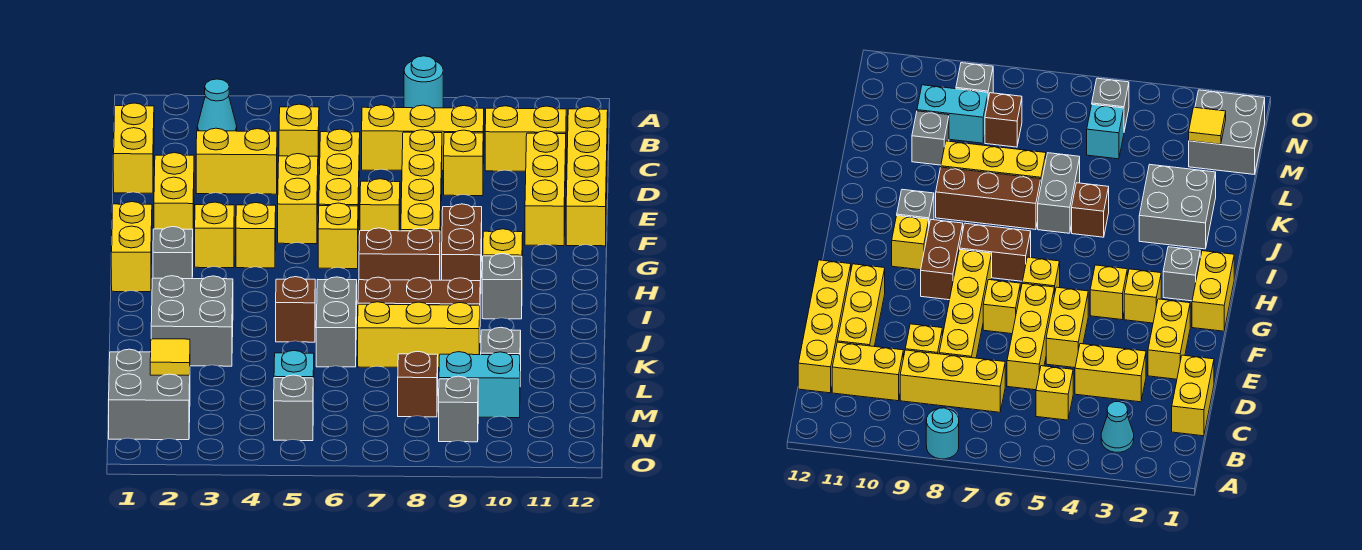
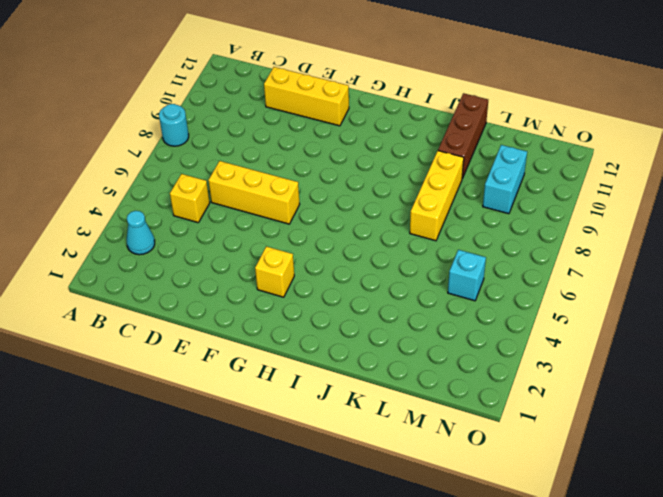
brown 1x3 brick [438,93,488,178] -> brown 1x3 brick moved to [358,277,480,305]
none -> yellow 1x2 brick [114,103,154,193]
none -> yellow 1x3 brick [362,105,484,171]
none -> yellow 1x2 brick [485,106,566,171]
none -> yellow 1x4 brick [566,106,608,246]

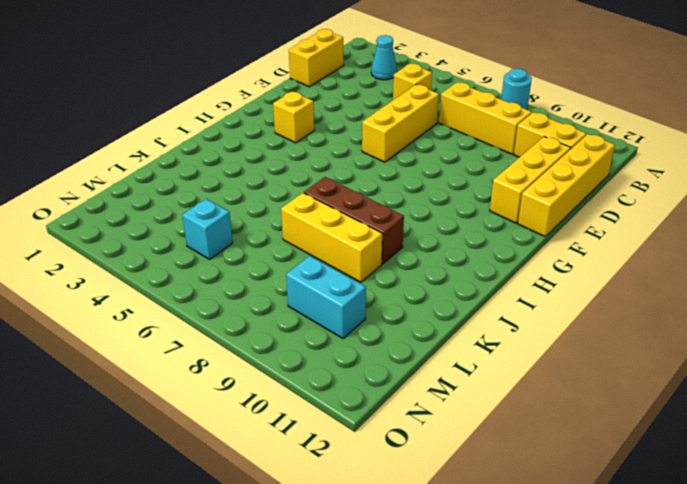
none -> yellow 1x2 brick [196,128,277,194]
none -> yellow 1x4 brick [401,130,442,250]
none -> yellow 1x1 brick [444,130,483,196]
none -> yellow 1x2 brick [154,153,194,230]

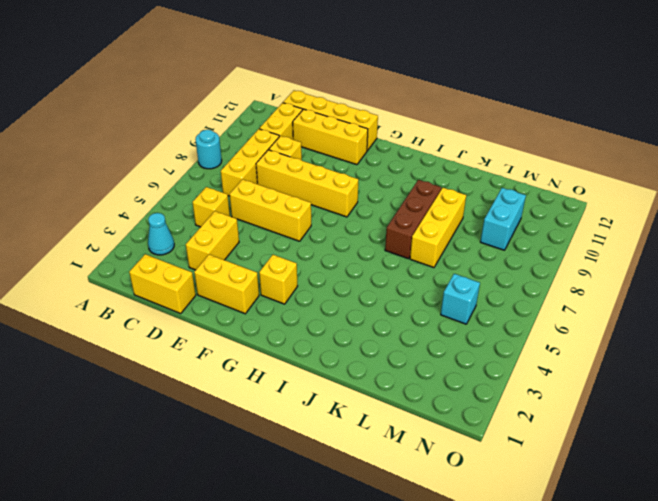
none -> yellow 1x2 brick [278,154,318,244]
none -> yellow 1x1 brick [360,179,400,231]
none -> yellow 1x2 brick [112,202,152,292]
none -> yellow 1x1 brick [236,203,276,268]

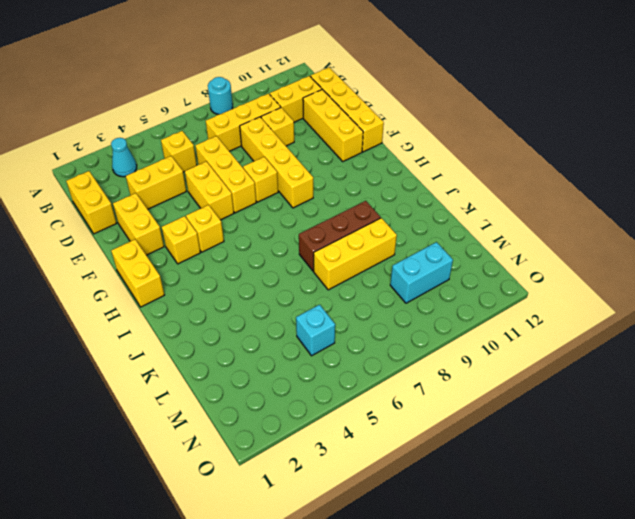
none -> yellow 1x1 brick [318,203,358,269]
none -> brown 1x2 brick [442,204,482,294]
none -> grey 1x1 brick [153,227,193,279]
none -> brown 1x2 brick [359,228,440,280]

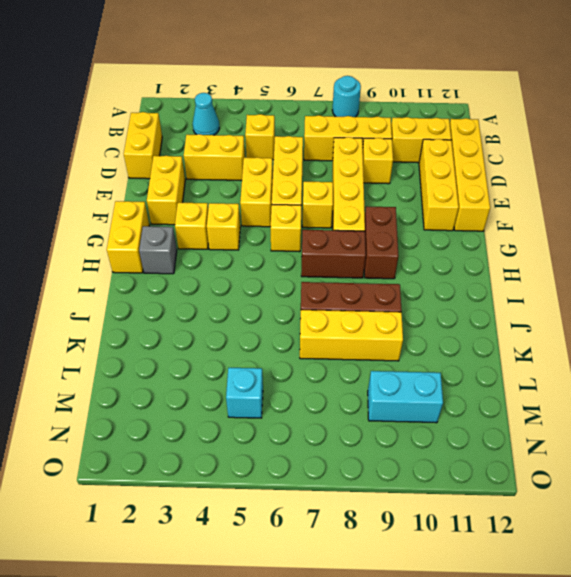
none -> yellow 1x1 brick [483,229,523,273]
none -> grey 1x1 brick [482,254,522,319]
none -> grey 2x2 brick [151,276,233,366]
none -> brown 1x1 brick [276,277,315,342]

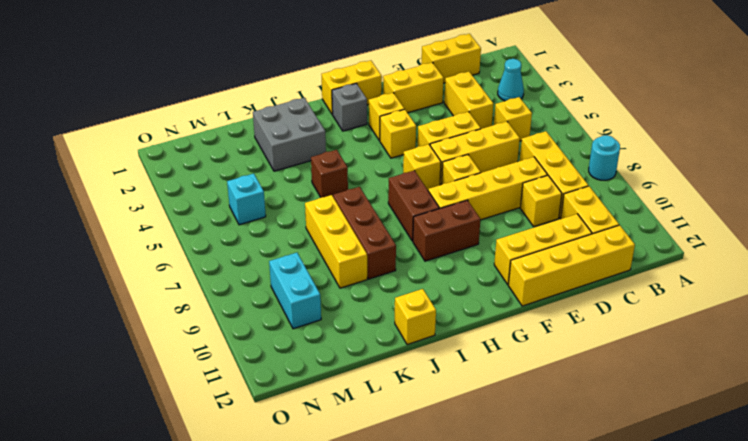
yellow 1x1 brick [395,289,436,345] -> yellow 1x1 brick moved to [483,229,523,273]
none -> grey 1x1 brick [482,254,522,319]
none -> grey 1x2 brick [316,277,357,367]
none -> grey 1x1 brick [481,327,521,371]
none -> grey 2x2 brick [109,349,190,440]

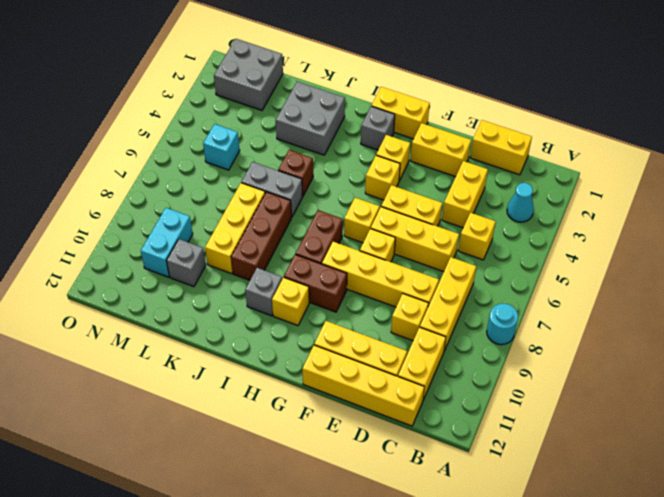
none -> brown 1x1 brick [398,351,438,417]
none -> grey 1x1 brick [274,375,313,441]
none -> grey 1x1 brick [439,376,478,442]
none -> yellow 1x1 tile [150,339,190,375]

